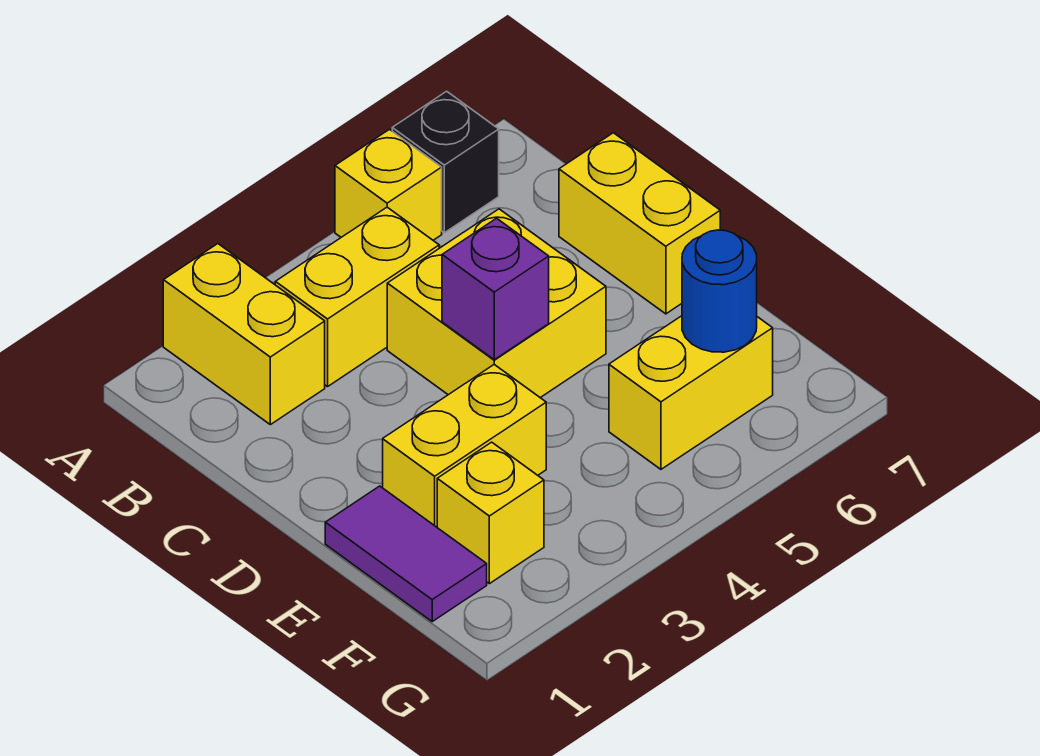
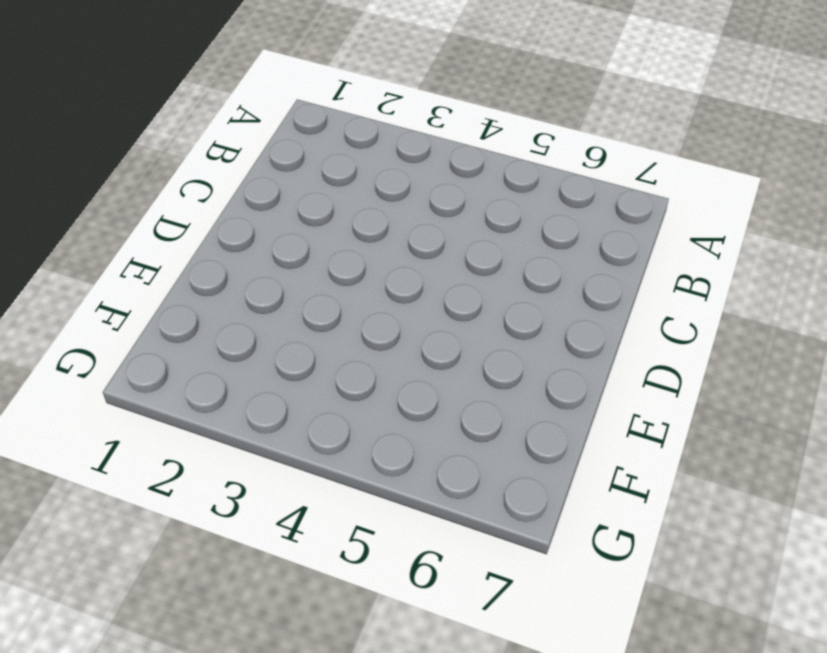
none -> yellow 1x2 brick [163,244,325,425]
none -> yellow 1x1 brick [335,130,442,240]
none -> black 1x1 brick [392,91,499,233]

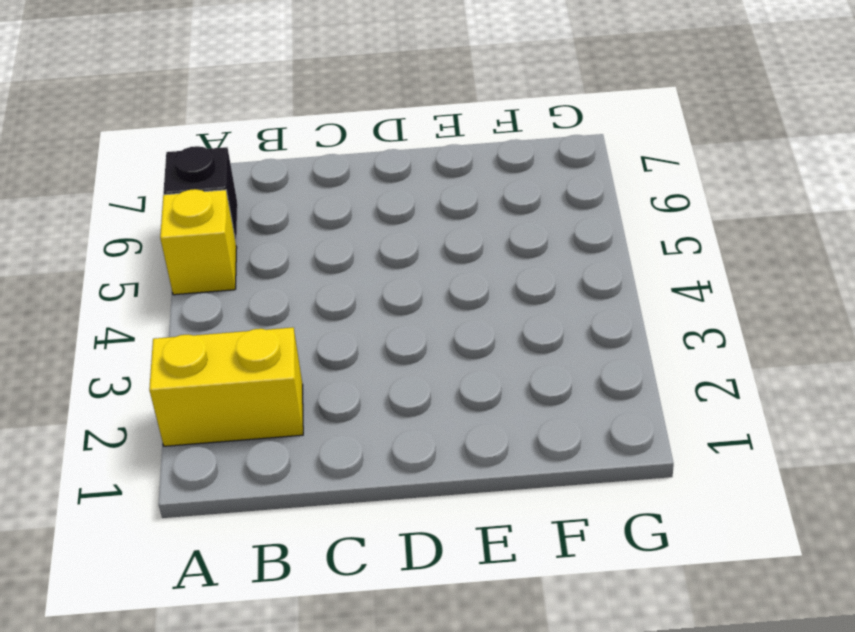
none -> yellow 1x2 brick [275,207,439,387]
none -> yellow 2x2 brick [387,209,606,397]
none -> yellow 1x2 brick [559,133,720,314]

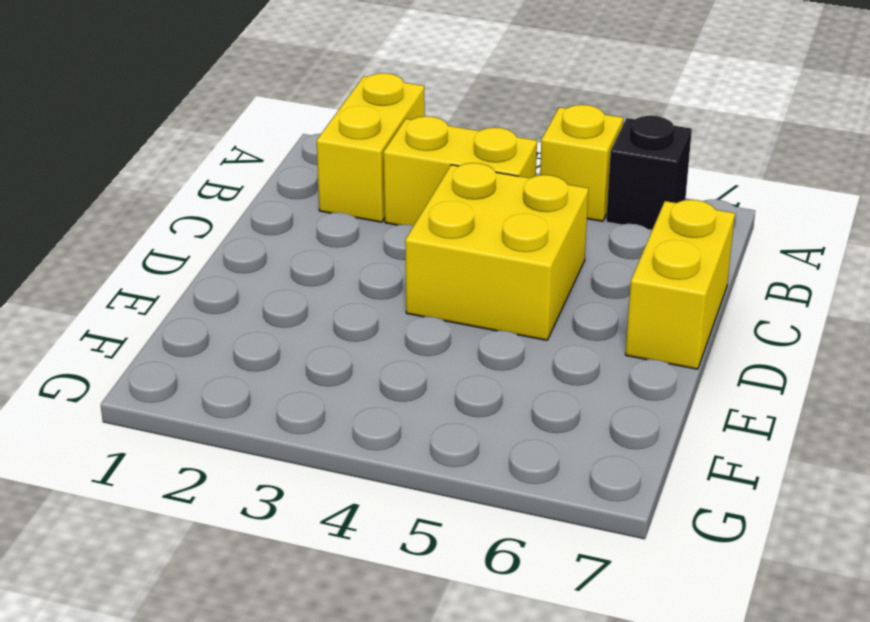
none -> purple 1x2 tile [325,486,487,621]
none -> yellow 1x2 brick [383,365,546,527]
none -> yellow 1x1 brick [437,442,544,584]

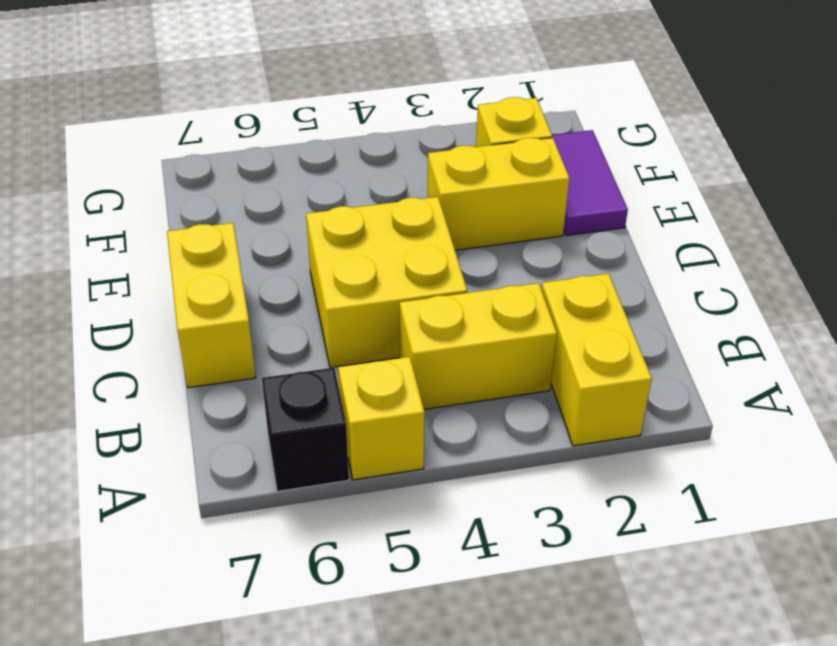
none -> yellow 1x2 brick [609,316,773,469]
none -> purple 1x1 brick [442,218,549,360]
none -> blue 1x1 round brick [682,230,757,352]

